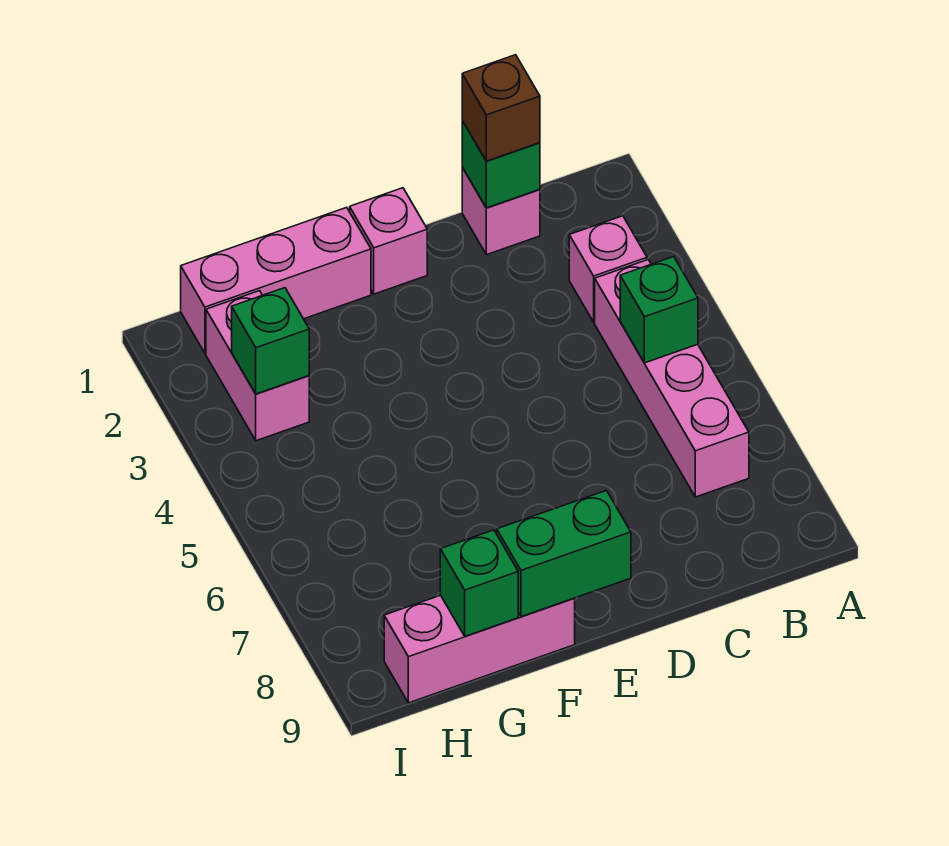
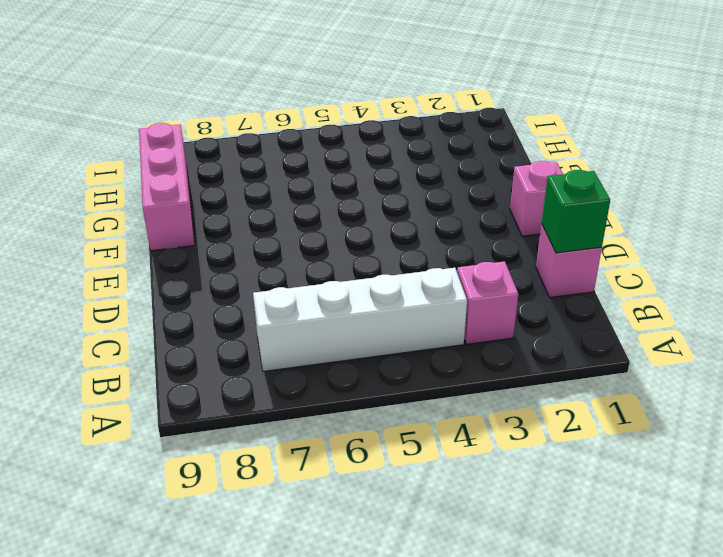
white 1x4 brick [253,268,467,371] -> pink 1x4 brick [595,260,749,497]
none -> pink 1x3 brick [181,207,371,353]
none -> pink 1x2 brick [206,291,309,441]
none -> green 1x1 brick [620,257,698,363]

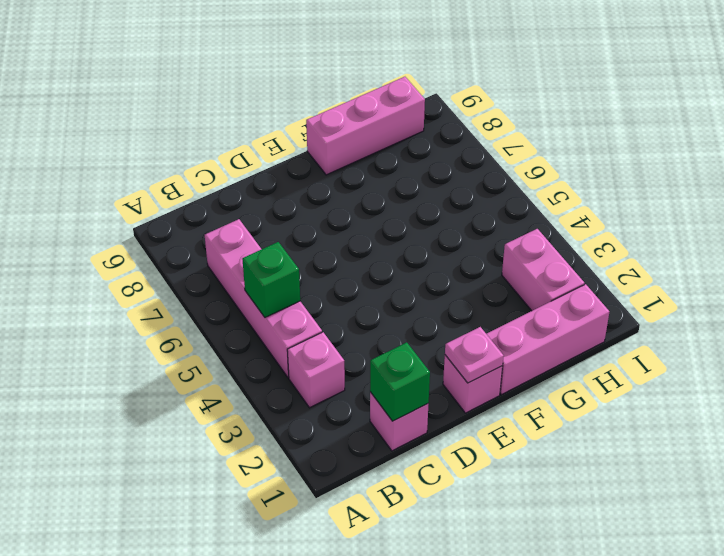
pink 1x1 plate [445,327,504,383] -> none
none -> green 1x2 brick [497,491,631,617]
none -> green 1x1 brick [440,530,518,636]
none -> green 1x1 brick [232,288,309,394]

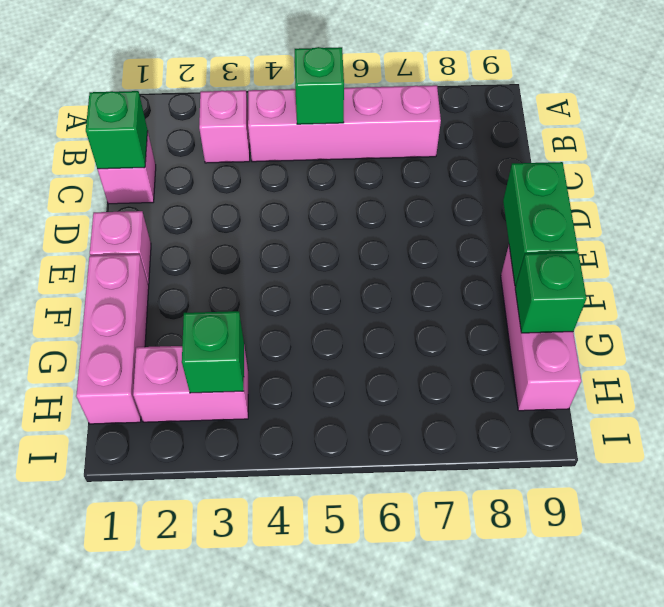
none -> brown 1x1 brick [462,55,540,161]

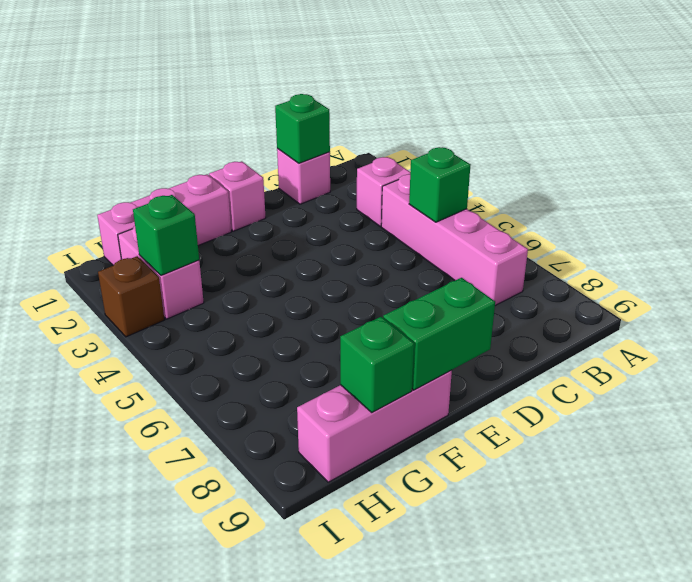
brown 1x1 brick [98,256,164,337] -> brown 1x1 brick moved to [462,55,540,161]

